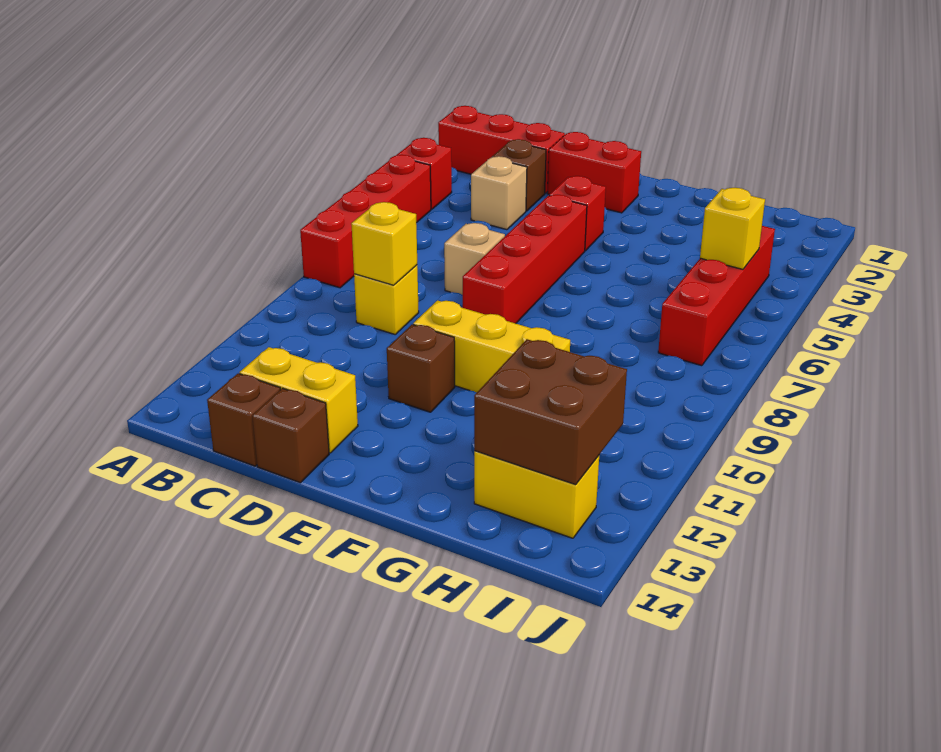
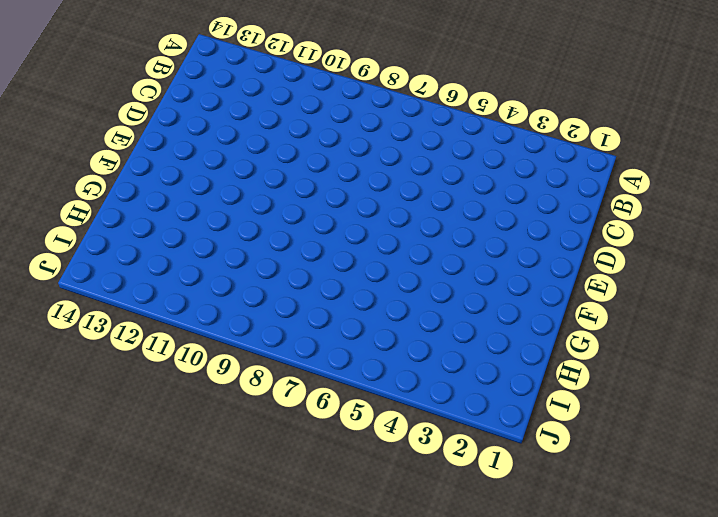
none -> red 1x3 brick [438,106,565,193]
none -> red 1x1 brick [397,138,452,209]
none -> red 1x4 brick [300,155,431,288]

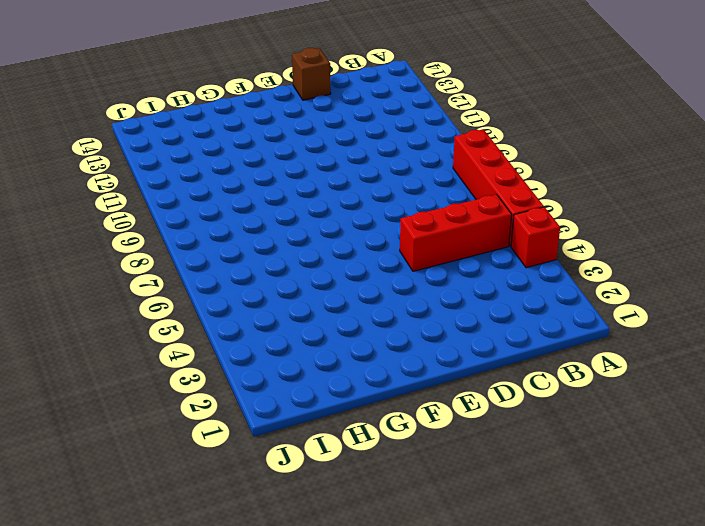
red 1x3 brick [400,194,512,271] -> red 1x3 brick moved to [438,106,565,193]
none -> brown 1x1 brick [492,139,546,211]
none -> tan 1x1 brick [471,156,527,230]
none -> yellow 1x1 brick [354,265,419,334]

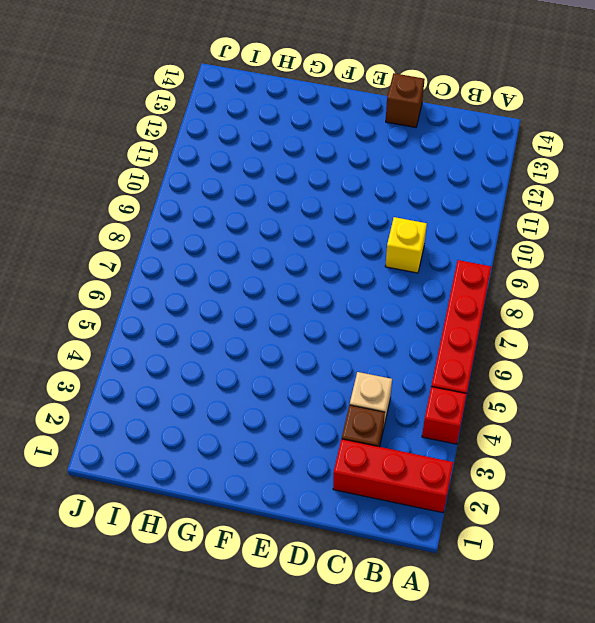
none -> yellow 1x2 brick [239,347,358,453]
none -> brown 1x1 brick [207,373,280,466]
none -> red 1x2 brick [547,132,641,213]

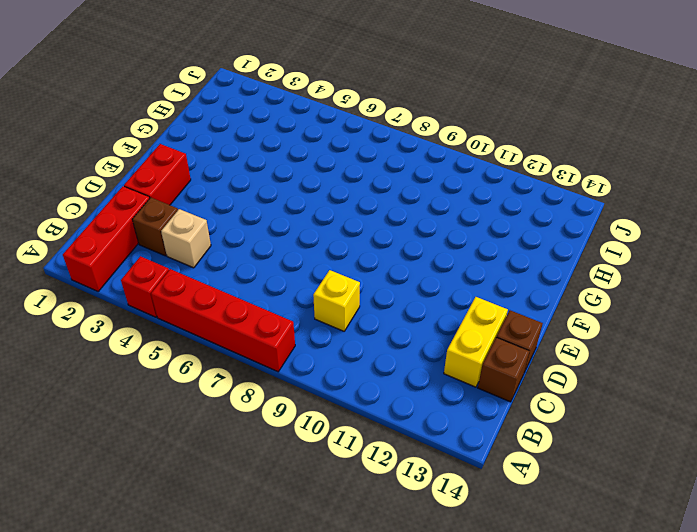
none -> tan 1x1 brick [444,223,505,295]
none -> red 1x1 brick [549,176,606,251]
none -> red 1x4 brick [463,195,587,323]

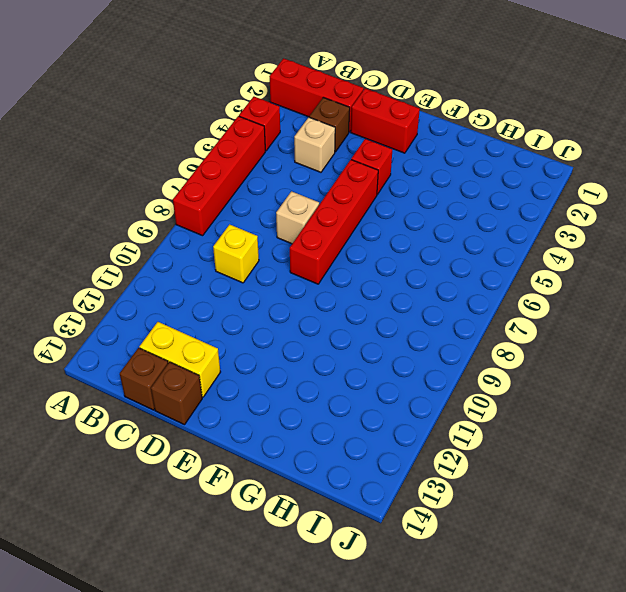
none -> yellow 1x3 brick [413,300,570,393]
none -> brown 1x1 brick [387,324,455,412]
none -> yellow 1x2 brick [474,451,599,538]

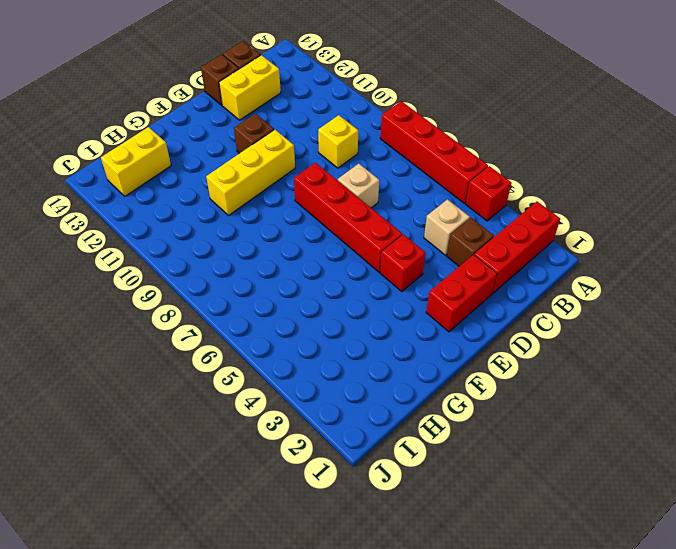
none -> red 1x4 brick [658,226,775,366]
none -> yellow 1x1 brick [351,202,417,285]
none -> brown 2x2 brick [474,339,627,485]

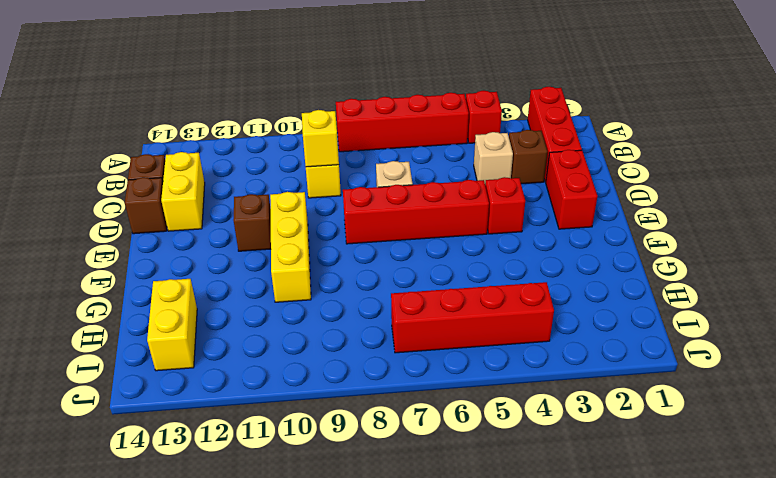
none -> brown 2x2 brick [474,339,627,485]
none -> yellow 1x1 brick [700,188,765,269]

